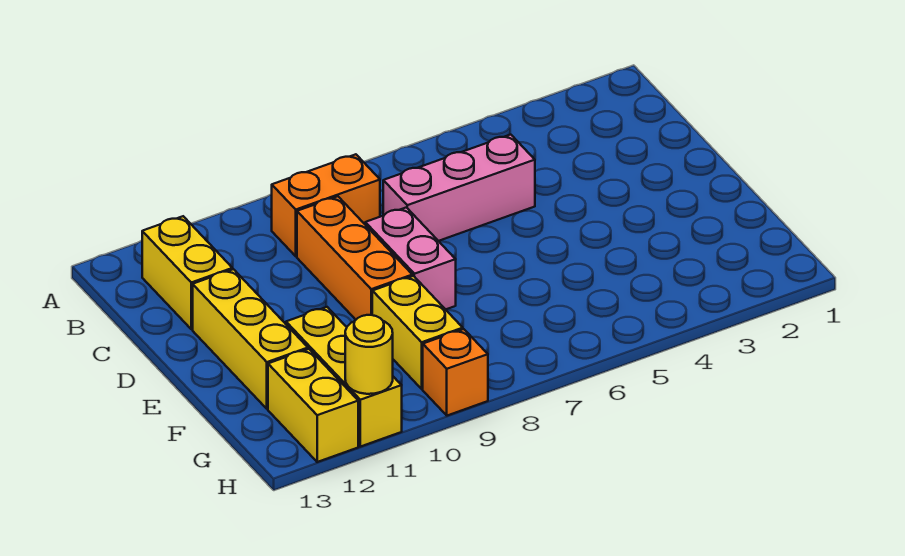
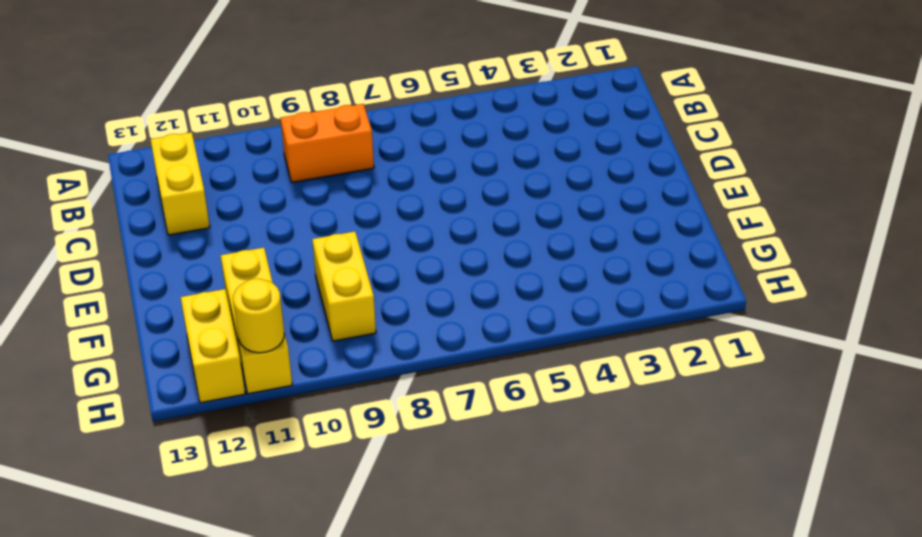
none -> pink 1x3 brick [383,135,535,241]
none -> orange 1x3 brick [297,196,412,320]

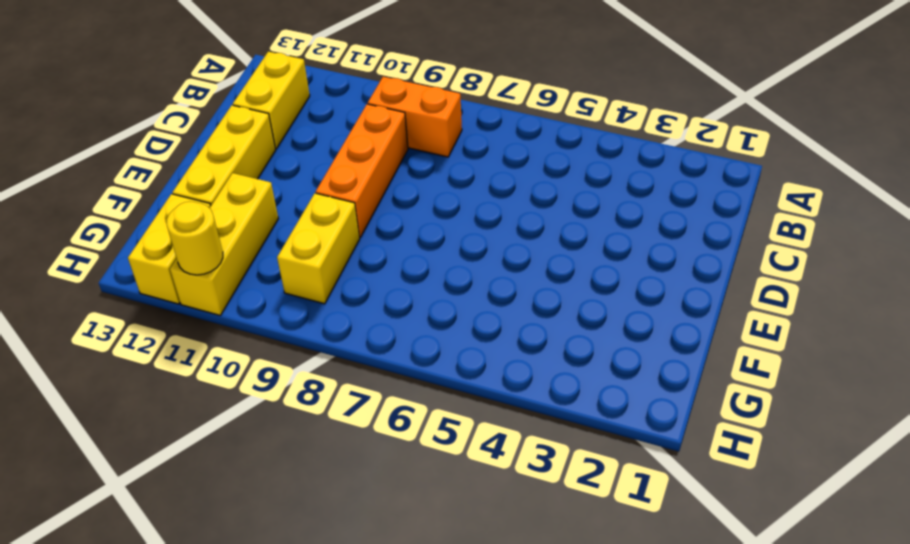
none -> pink 1x3 brick [383,135,535,241]
none -> pink 1x2 brick [365,207,456,309]

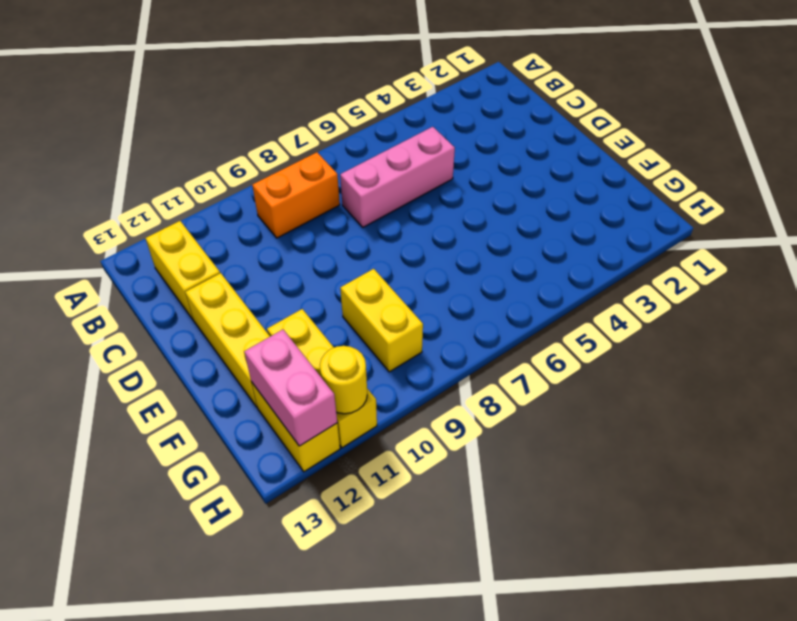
pink 1x2 brick [244,330,337,446] -> pink 1x2 brick moved to [365,207,456,309]
none -> orange 1x3 brick [297,196,412,320]
none -> orange 1x1 brick [423,329,488,416]

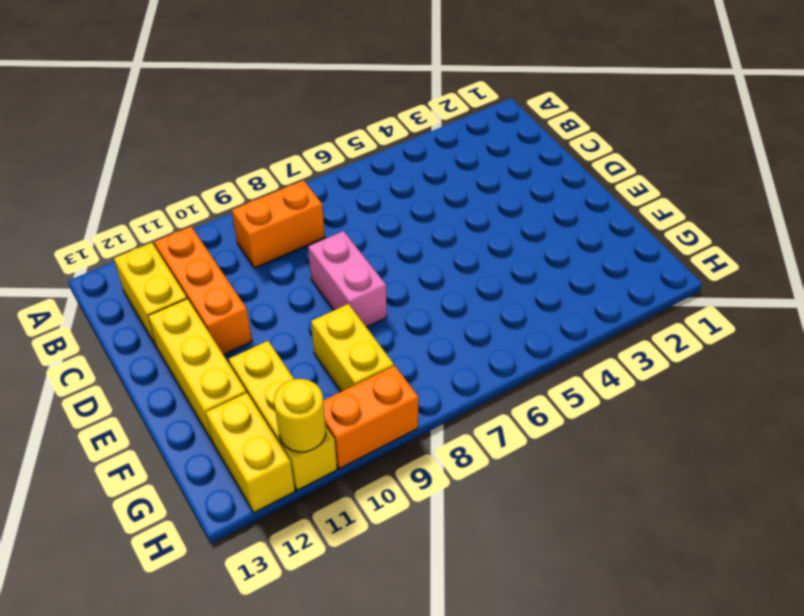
orange 1x3 brick [154,227,252,355] -> orange 1x3 brick moved to [297,196,412,320]
orange 1x2 brick [323,366,419,469] -> orange 1x1 brick [423,329,488,416]
none -> pink 1x3 brick [383,135,535,241]

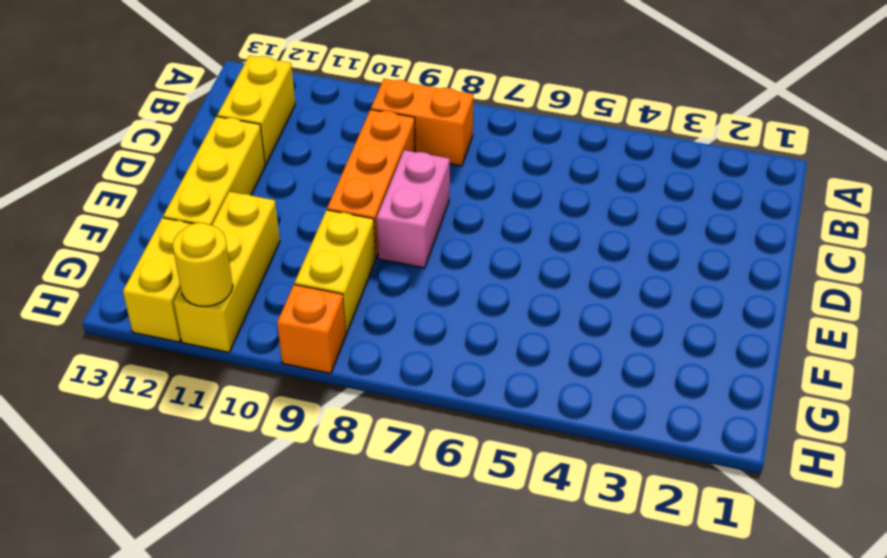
none -> pink 1x3 brick [383,135,535,241]

